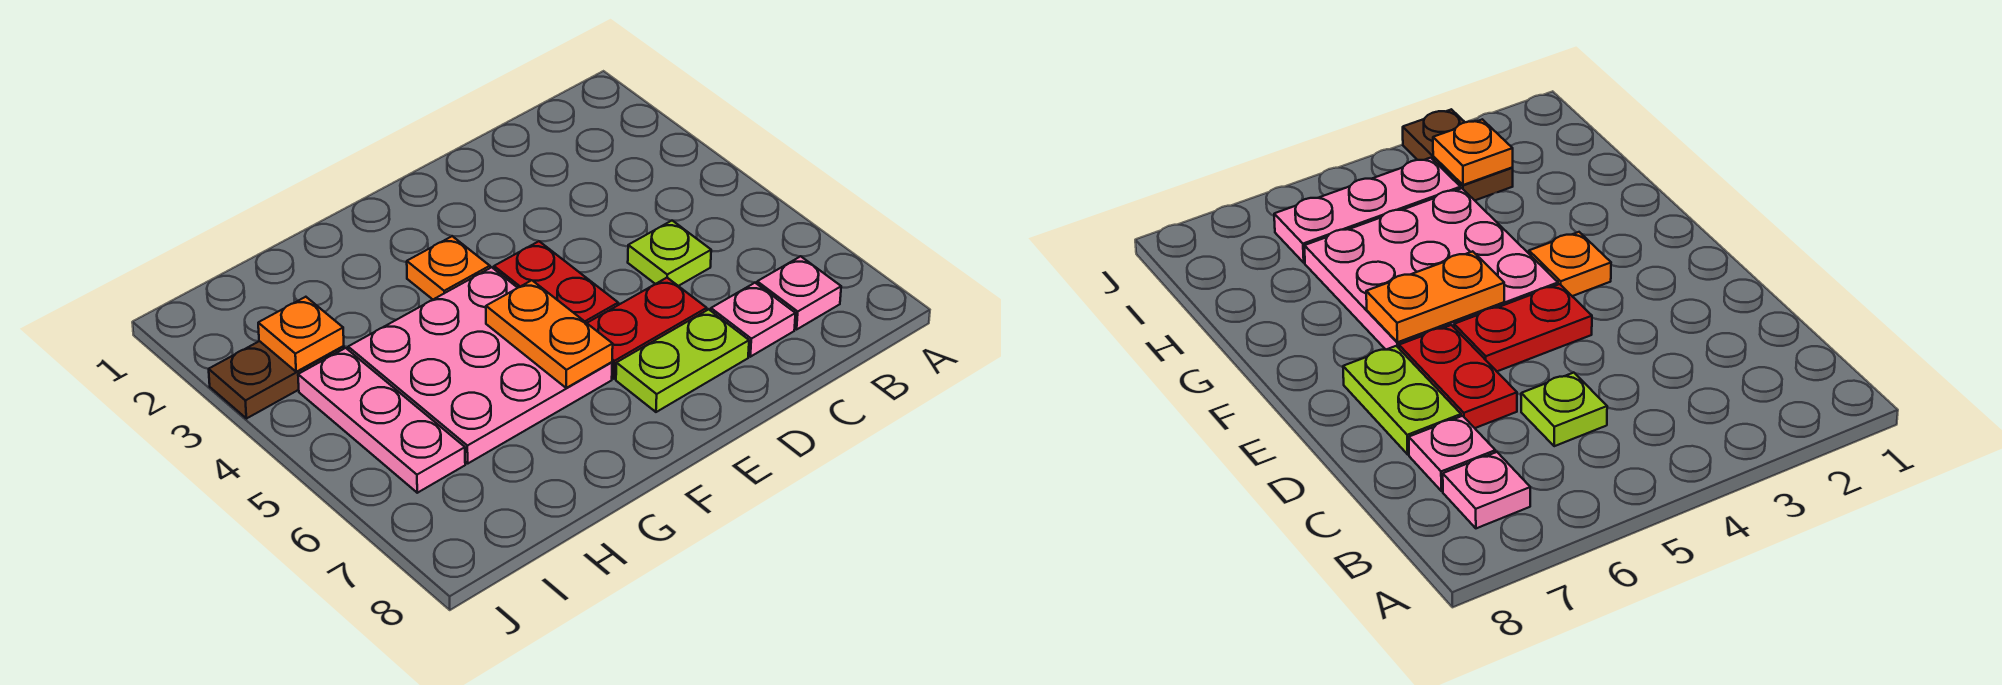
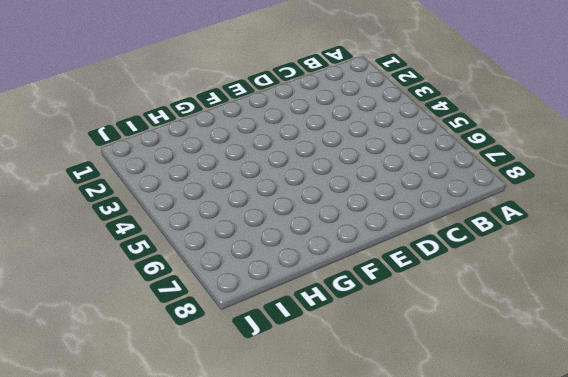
none -> pink 1x1 plate [757,256,841,329]
none -> lime 1x1 plate [628,221,711,286]
none -> pink 1x1 plate [711,283,796,357]

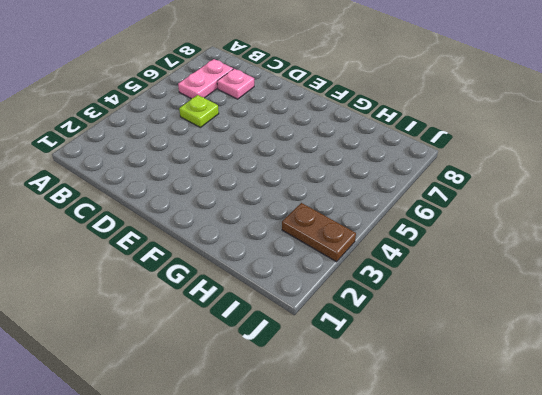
pink 1x2 plate [178,59,233,99] -> pink 1x1 plate [757,256,841,329]
none -> red 1x2 plate [587,278,707,379]
none -> lime 1x2 plate [616,309,749,412]
none -> red 1x2 plate [494,241,618,323]

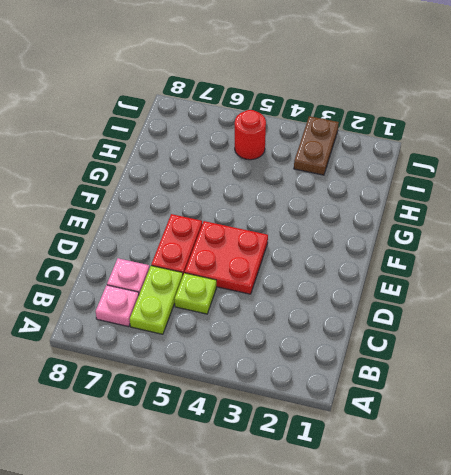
lime 1x2 plate [130,266,183,334] -> lime 1x2 plate moved to [616,309,749,412]
red 2x2 plate [185,221,268,294] -> red 1x2 plate [494,241,618,323]
red 1x1 round brick [235,110,266,160] -> pink 1x3 plate [298,348,465,493]
none -> orange 1x1 plate [407,236,490,299]
none -> pink 3x3 plate [348,267,612,464]
none -> orange 1x2 plate [486,280,613,388]

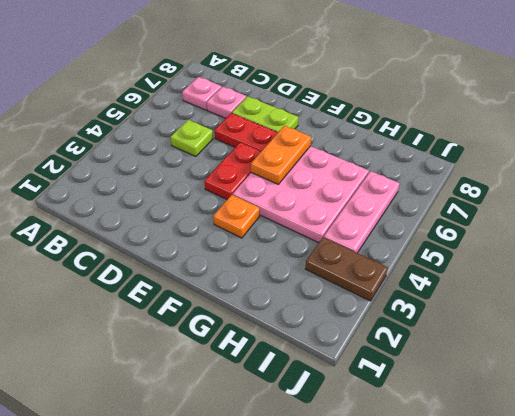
none -> orange 1x1 plate [258,297,344,372]

